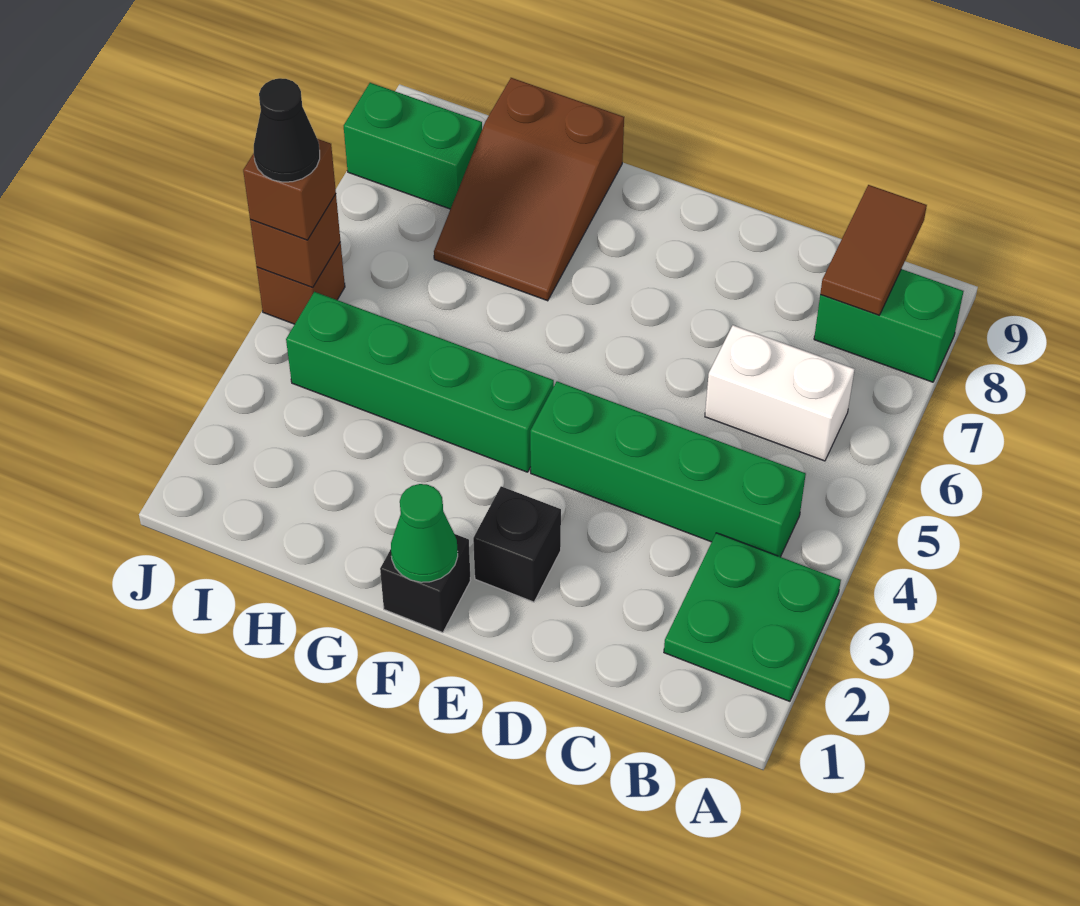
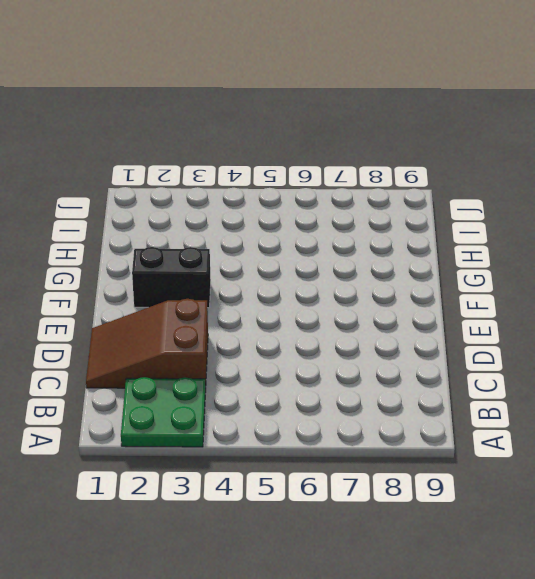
brown 2x3 slope [86,299,208,388] -> brown 2x3 slope moved to [434,78,624,301]
black 1x2 brick [132,247,211,308] -> none
none -> green 1x2 brick [814,269,963,382]
none -> green 1x4 brick [530,381,806,557]
none -> white 1x2 brick [705,325,855,461]

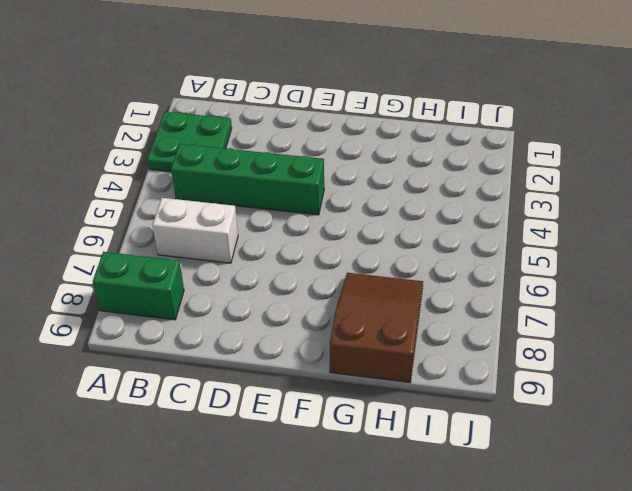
none -> black 1x1 brick [473,486,561,602]
none -> black 1x1 brick [380,534,471,633]
none -> green 1x4 brick [286,292,554,472]

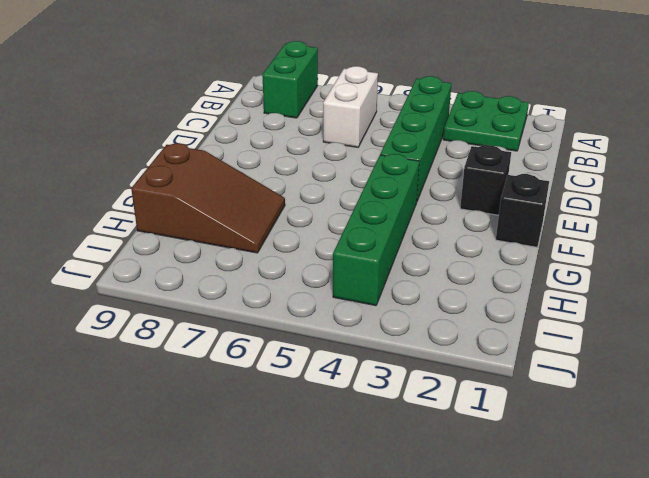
none -> green 1x2 brick [344,83,482,209]
none -> brown 1x1 brick [257,242,345,324]
none -> brown 1x2 tile [820,185,927,315]

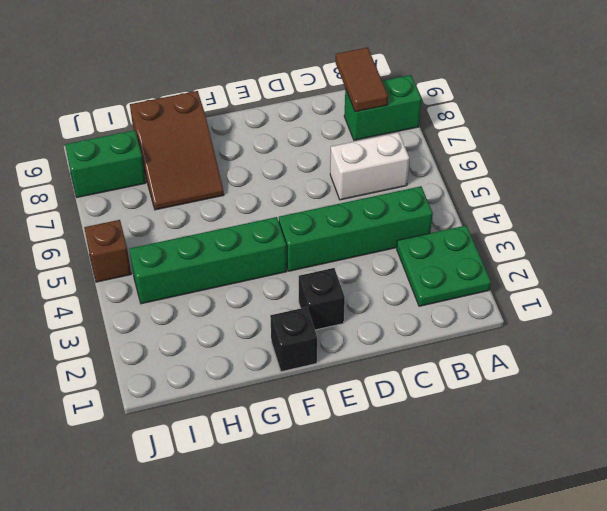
none -> green 1x1 cone [391,484,458,582]
none -> brown 1x1 brick [250,194,340,287]
none -> brown 1x1 brick [243,139,336,240]

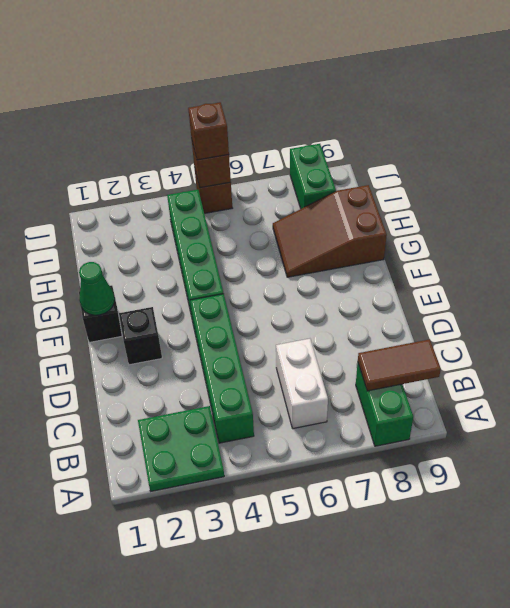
none -> black 1x1 cone [254,78,320,182]

